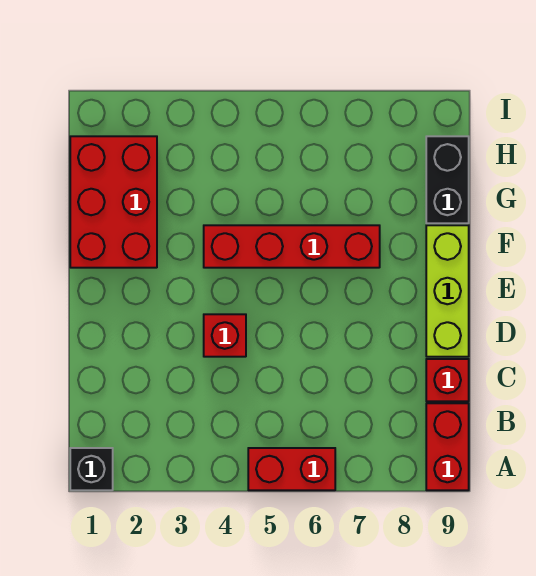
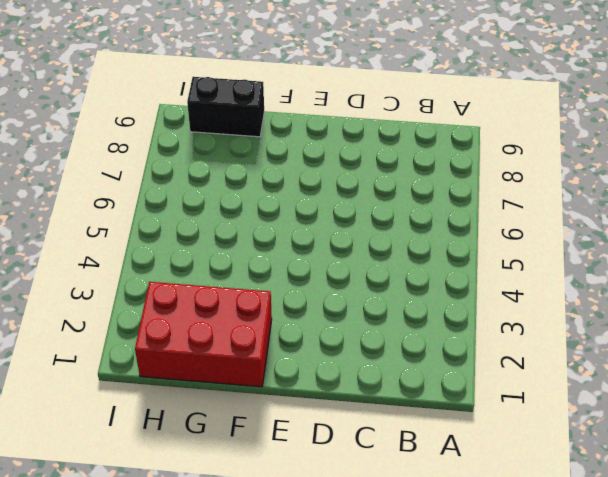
none -> black 1x1 brick [70,448,113,490]
none -> red 1x2 brick [248,448,335,490]

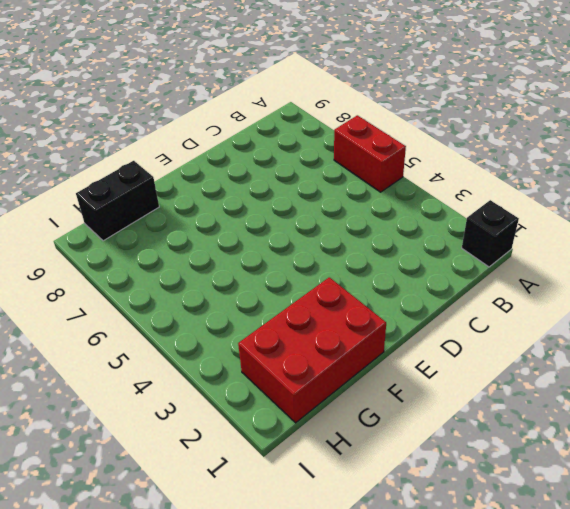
none -> red 1x2 brick [426,403,469,490]
none -> red 1x1 brick [426,359,469,401]

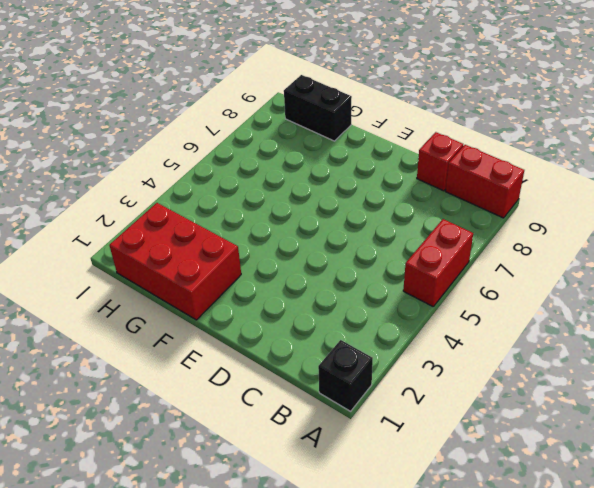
none -> red 1x1 brick [204,314,246,357]
none -> lime 1x3 brick [426,225,469,357]

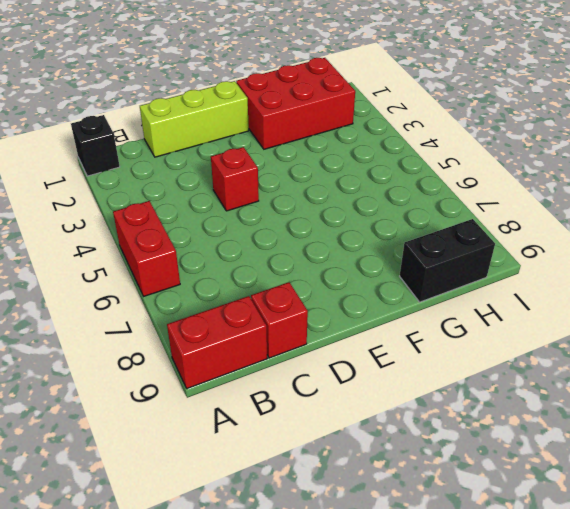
lime 1x3 brick [140,81,249,157] -> lime 1x3 brick moved to [426,225,469,357]
none -> red 1x4 brick [204,225,380,268]

